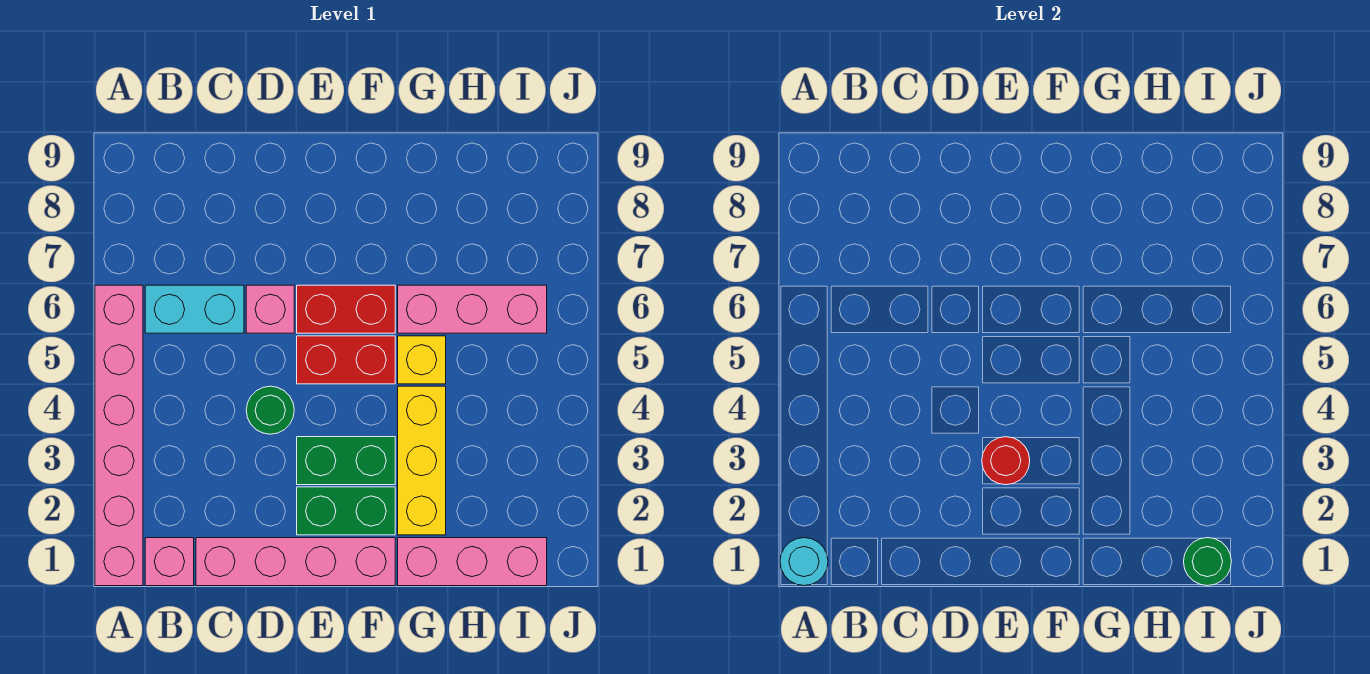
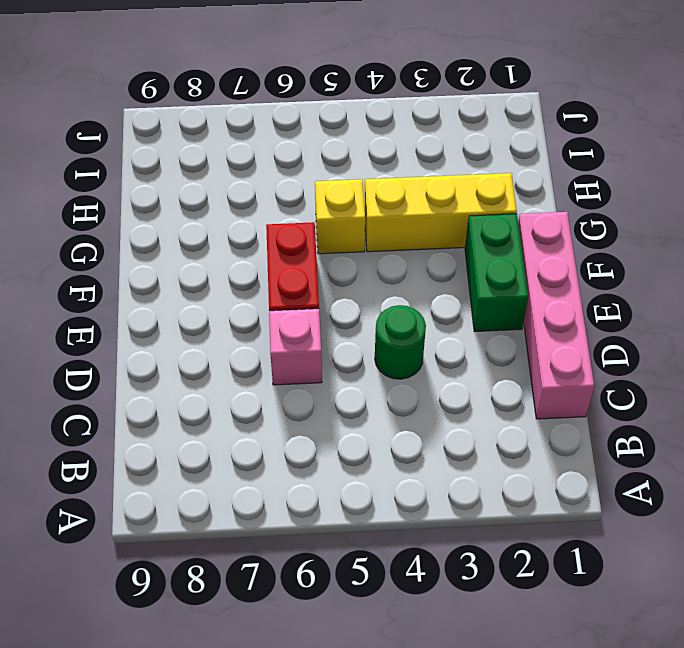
none -> pink 1x6 brick [95,285,143,586]
none -> pink 1x1 brick [145,538,194,586]
none -> cyan 1x2 brick [145,285,244,333]

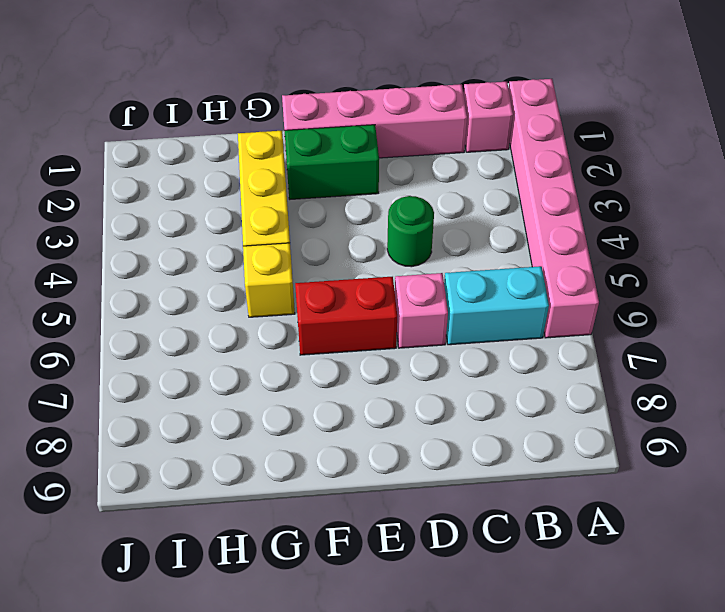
none -> green 1x2 brick [297,437,395,485]
none -> red 1x2 brick [297,336,395,384]
none -> pink 1x3 brick [398,538,547,586]

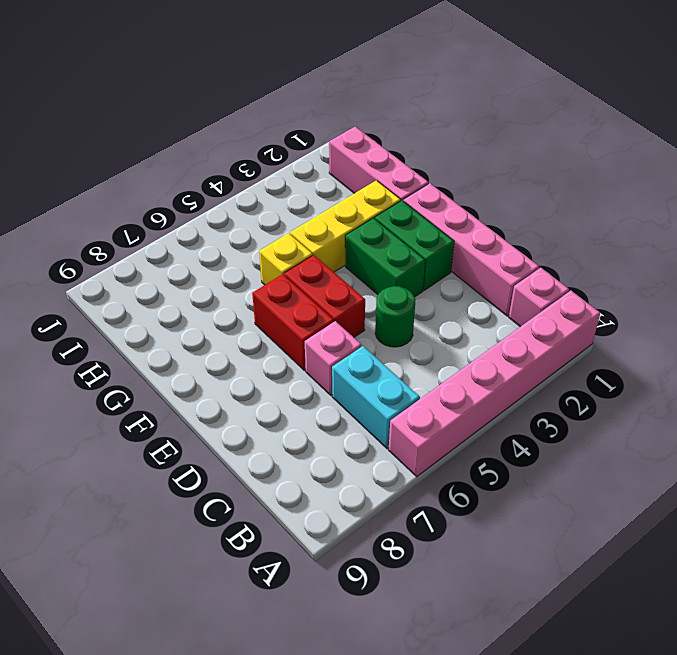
none -> pink 1x3 brick [398,285,547,333]
none -> cyan 1x1 round brick [780,538,828,586]
none -> red 1x1 round brick [982,437,1030,485]

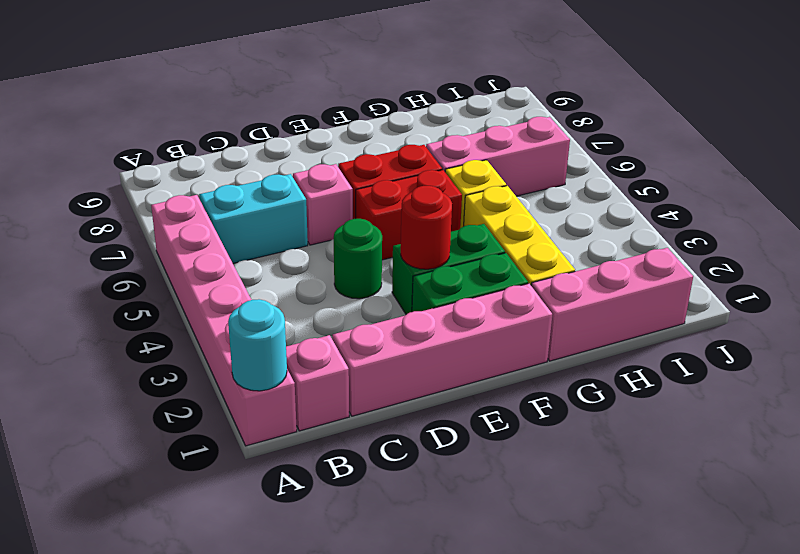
none -> green 1x1 round brick [1184,538,1231,586]

